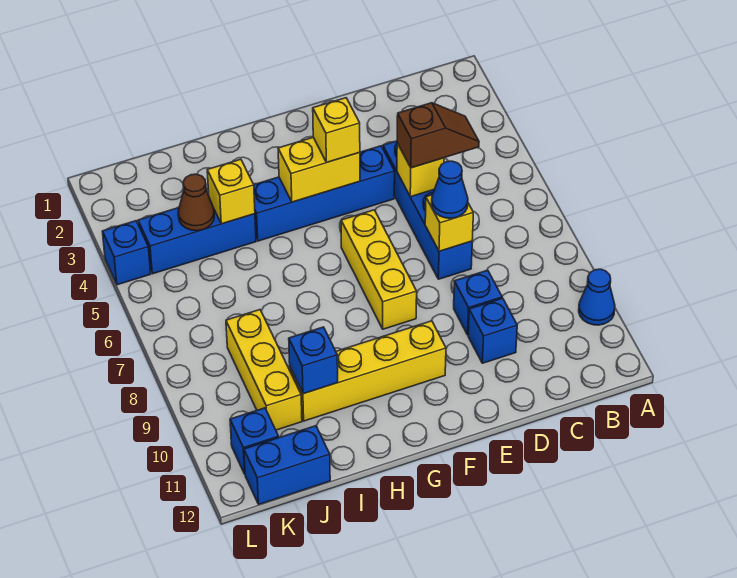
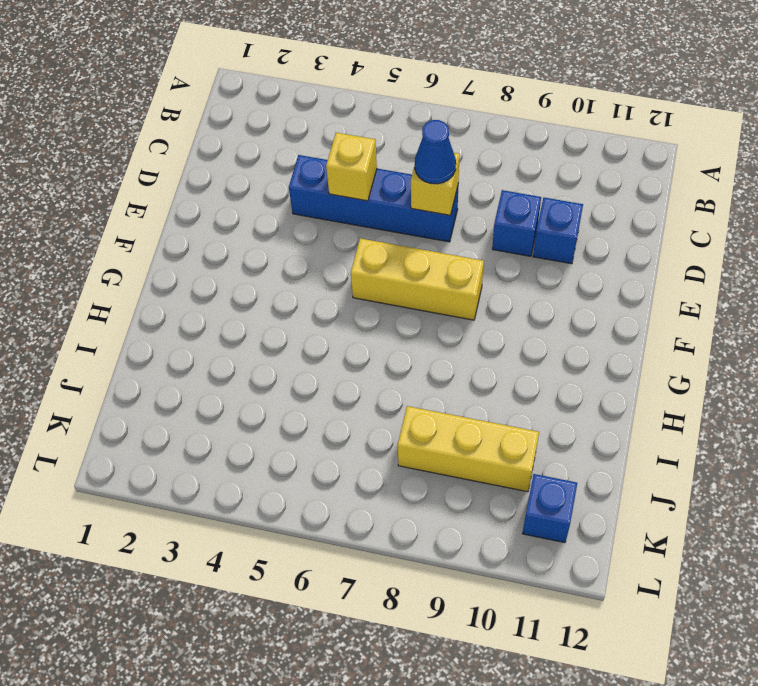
none -> blue 1x1 cone [579,269,615,325]
none -> blue 1x4 brick [254,146,395,241]
none -> yellow 1x4 brick [290,321,446,421]

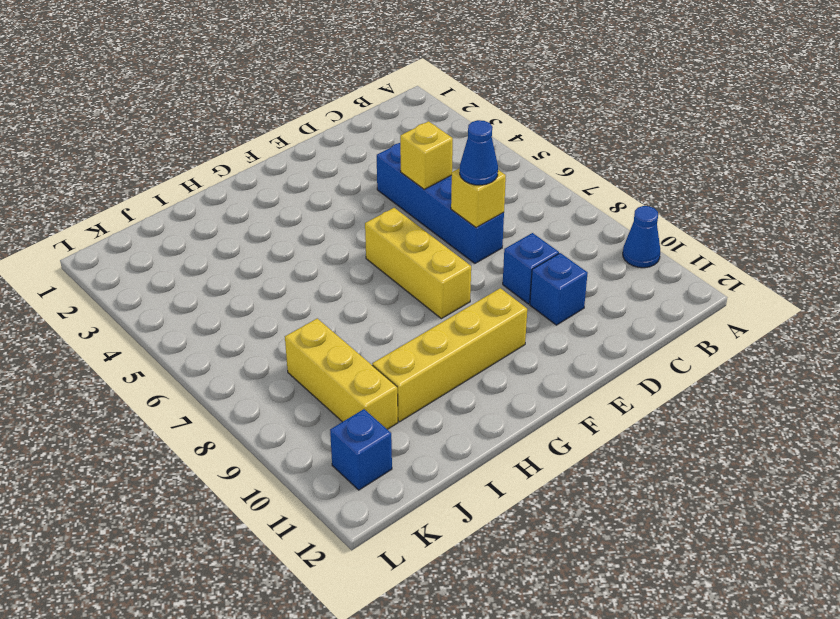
none -> blue 1x4 brick [254,146,395,241]
none -> blue 1x3 brick [138,208,256,274]
none -> blue 1x2 brick [244,426,330,504]

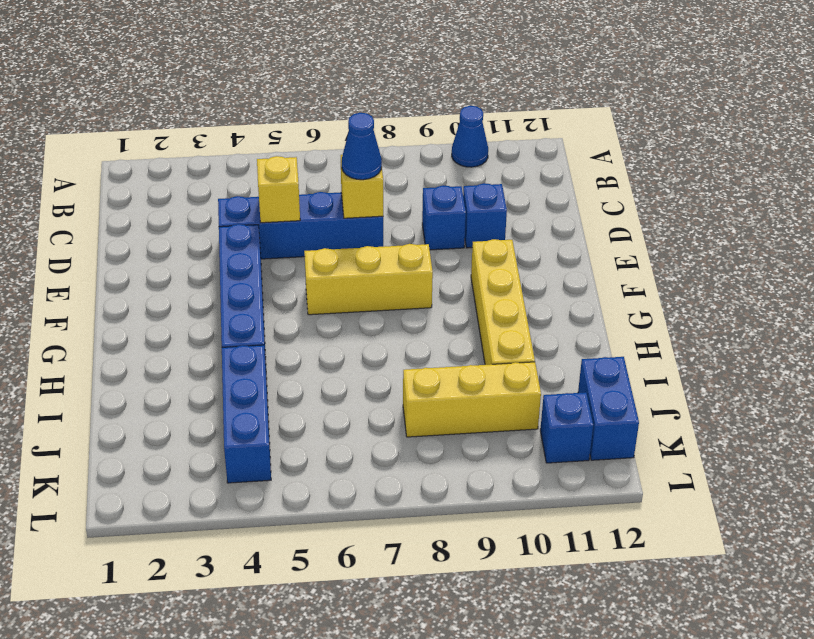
none -> blue 1x1 brick [102,221,151,285]
none -> yellow 1x2 brick [278,137,360,202]
none -> yellow 1x1 brick [207,159,255,224]

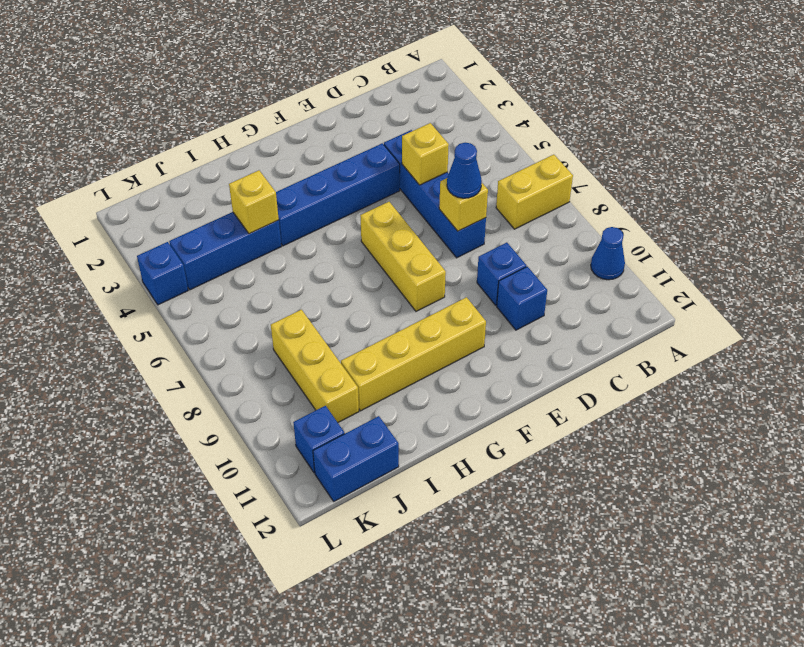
yellow 1x2 brick [496,155,573,229] -> yellow 1x2 brick moved to [278,137,360,202]
none -> blue 1x1 brick [289,327,338,394]
none -> brown 1x1 cone [178,174,214,231]
none -> brown 1x2 slope [397,103,479,168]

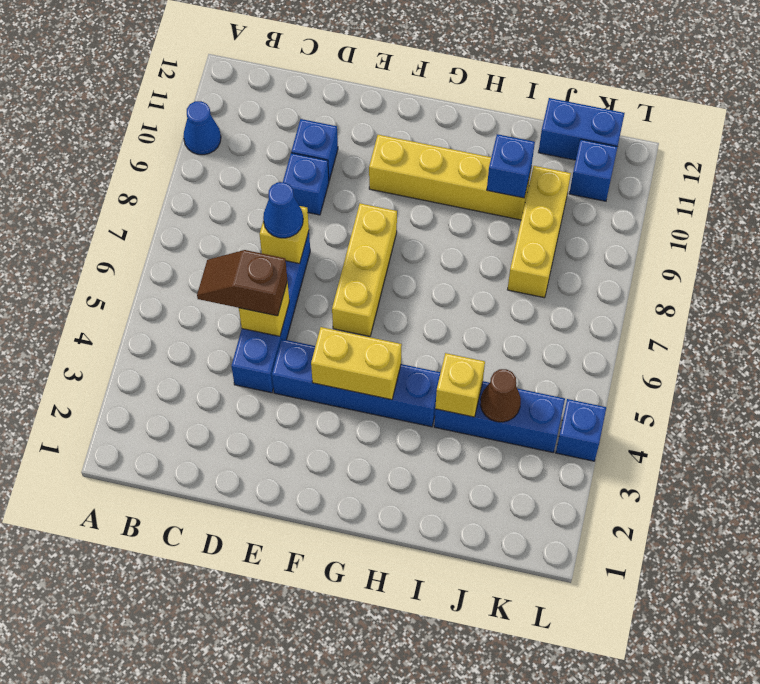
none -> yellow 1x1 brick [313,98,360,162]

